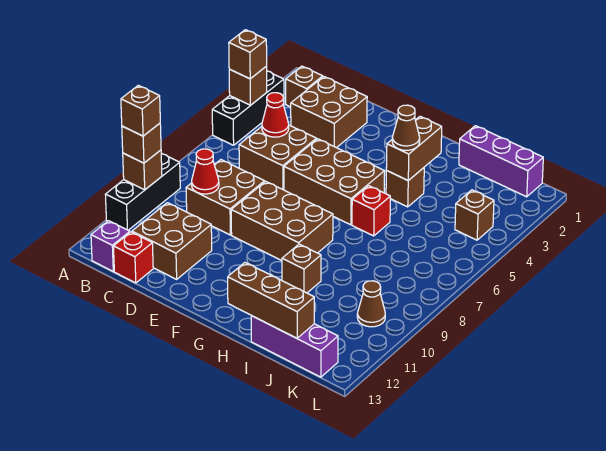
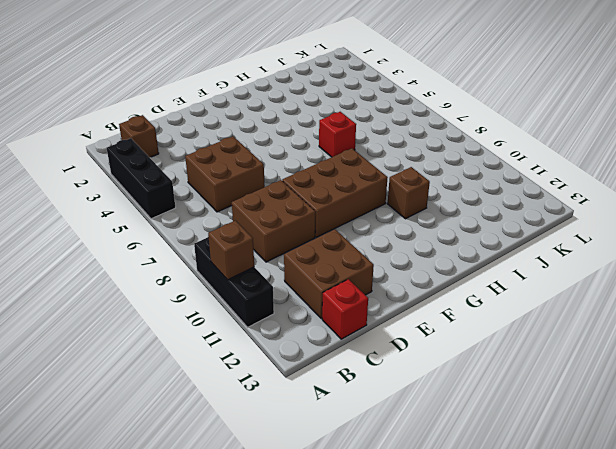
none -> purple 1x1 brick [91,221,130,271]
none -> brown 2x2 brick [291,77,367,148]
none -> brown 2x3 brick [284,139,385,225]

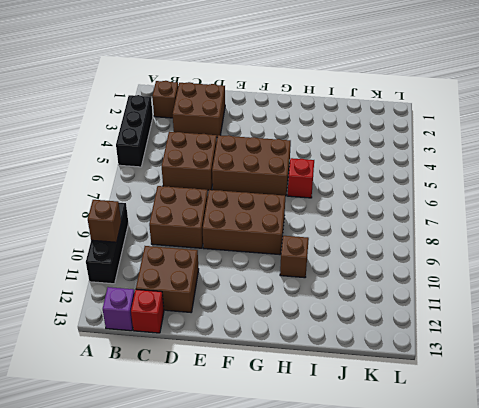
none -> brown 1x1 brick [386,168,424,207]
none -> purple 1x3 brick [459,126,543,197]
none -> purple 1x3 brick [251,316,338,377]

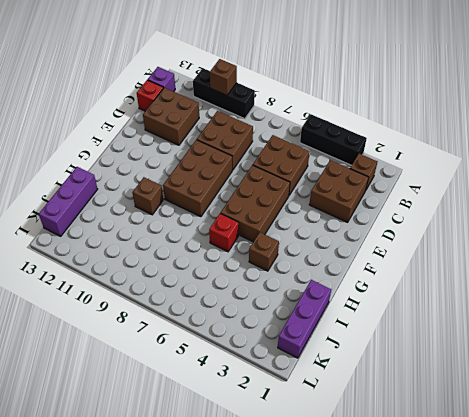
none -> brown 1x1 brick [455,190,494,240]
none -> brown 1x1 cone [357,281,385,327]
none -> brown 1x1 brick [229,66,267,105]

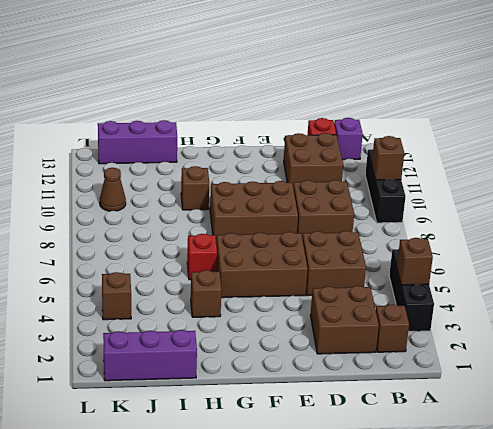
none -> red 1x1 cone [262,93,289,137]
none -> red 1x1 cone [192,149,219,194]
none -> brown 1x2 brick [386,116,442,180]

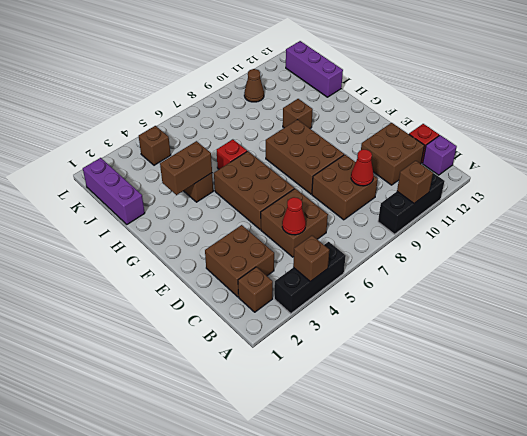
none -> brown 1x3 brick [228,263,314,338]
none -> brown 1x1 brick [229,30,267,79]
none -> brown 1x1 brick [122,123,161,163]

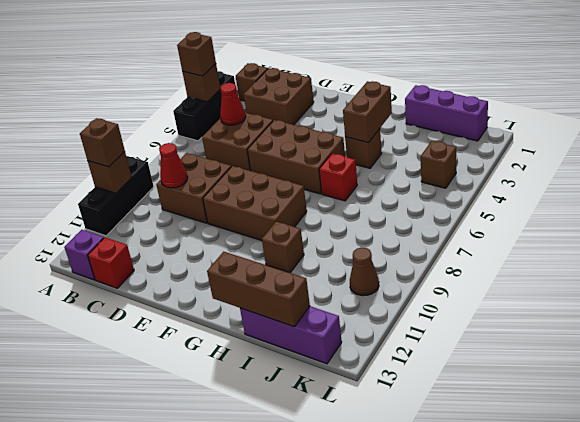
none -> brown 2x2 brick [132,203,212,279]
none -> brown 1x1 cone [392,105,420,150]
none -> brown 1x1 brick [121,85,160,136]

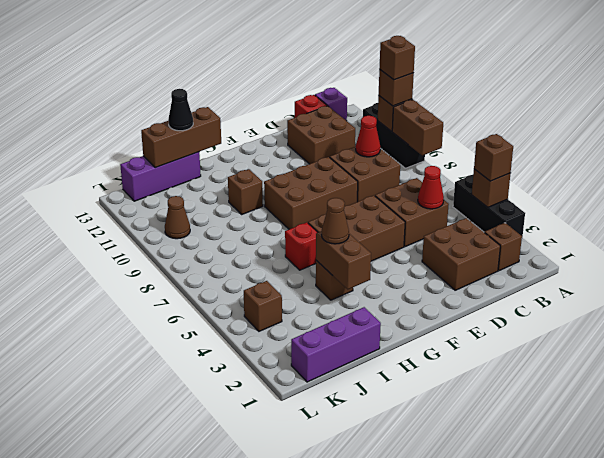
brown 1x2 brick [392,100,443,155] -> none
black 1x1 cone [168,89,193,131] -> none

